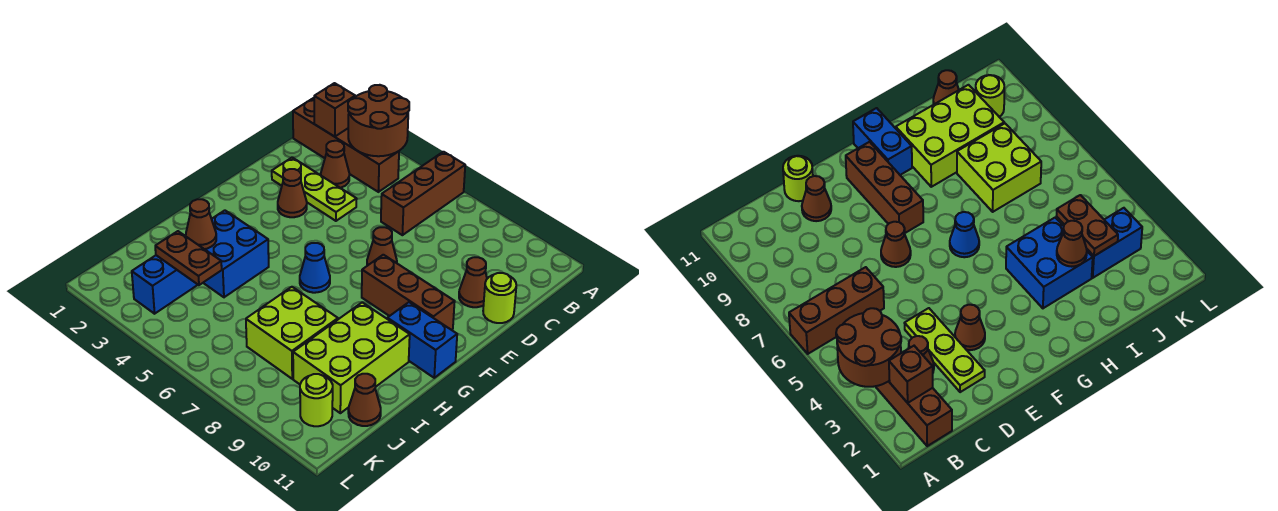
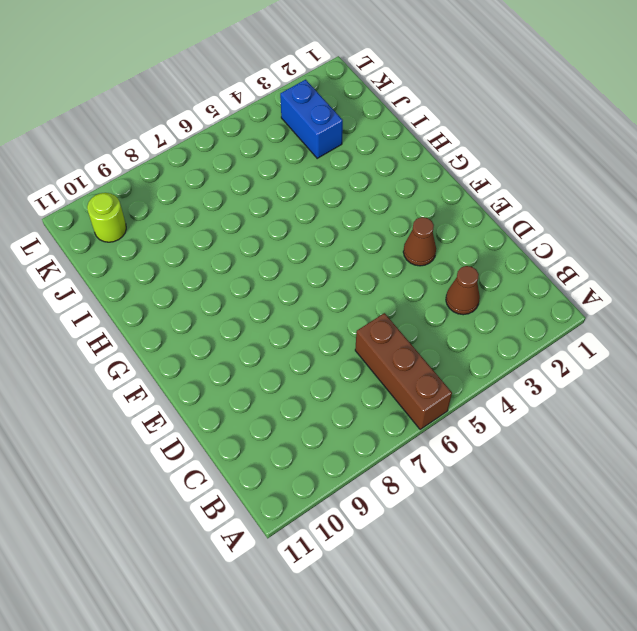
none -> brown 1x4 brick [293,99,399,192]
none -> lime 1x3 plate [272,157,356,221]
none -> brown 1x1 cone [459,257,487,307]

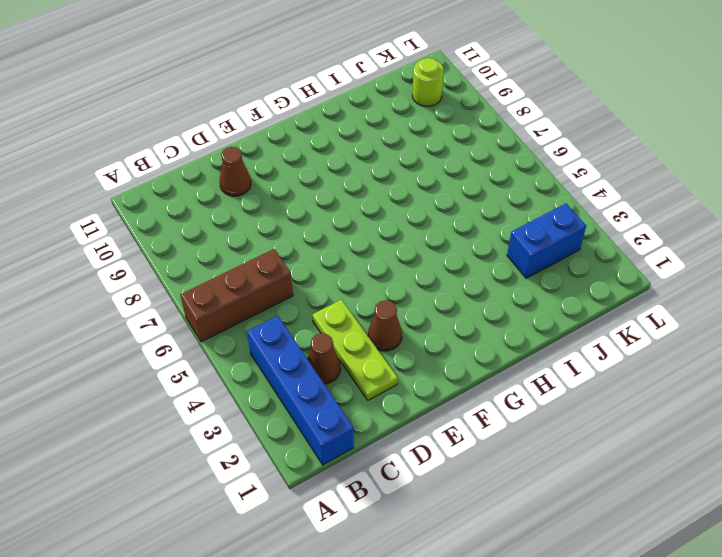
blue 1x4 brick [247,316,354,465] -> brown 1x4 brick [293,99,399,192]
none -> lime 1x1 round brick [483,273,516,323]
none -> brown 1x1 cone [367,227,397,266]
none -> brown 1x3 brick [362,255,455,330]

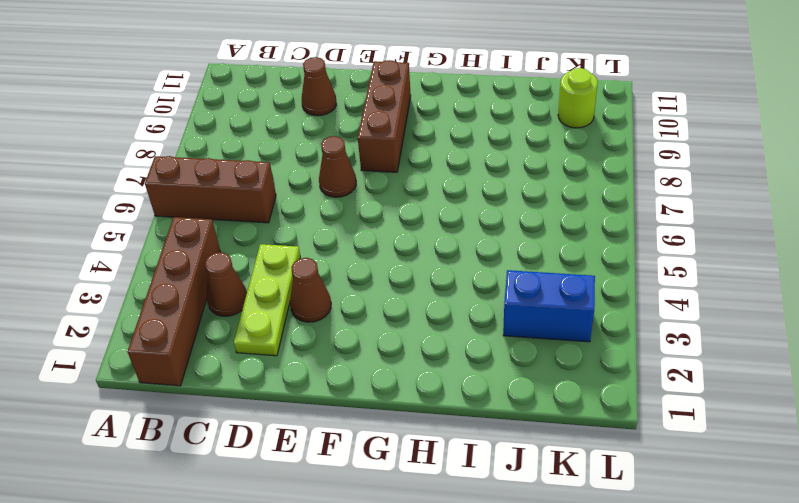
none -> lime 1x1 round brick [483,273,516,323]
none -> blue 1x1 cone [300,243,330,293]
none -> blue 1x2 brick [387,302,457,378]

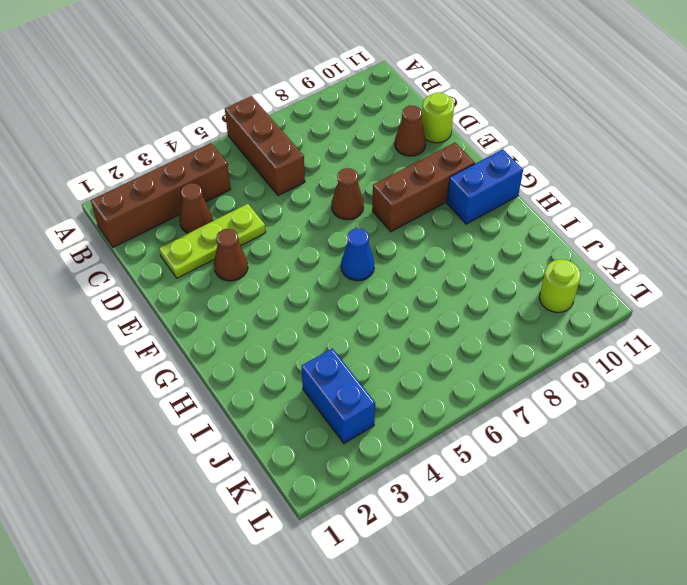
none -> blue 2x2 brick [203,210,269,297]
none -> lime 2x3 brick [293,302,410,413]
none -> lime 2x2 brick [246,287,338,379]

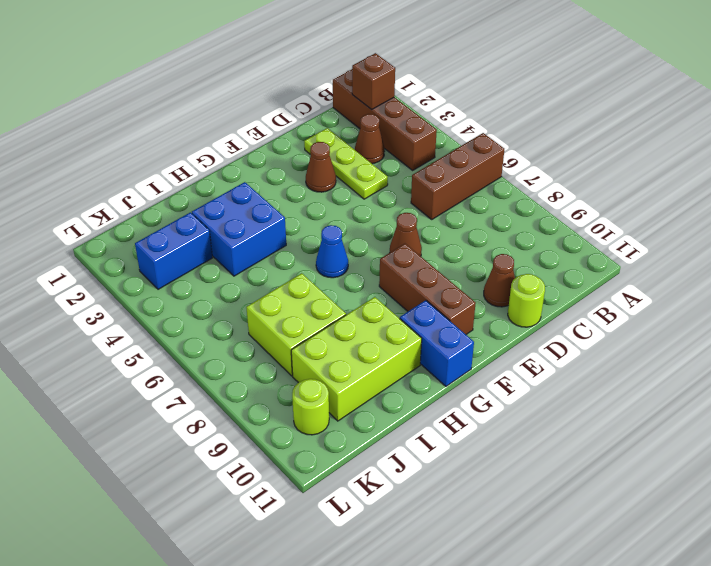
none -> brown 1x1 cone [348,374,381,426]
none -> brown 2x2 round brick [348,85,409,156]
none -> brown 1x1 cone [186,199,216,249]

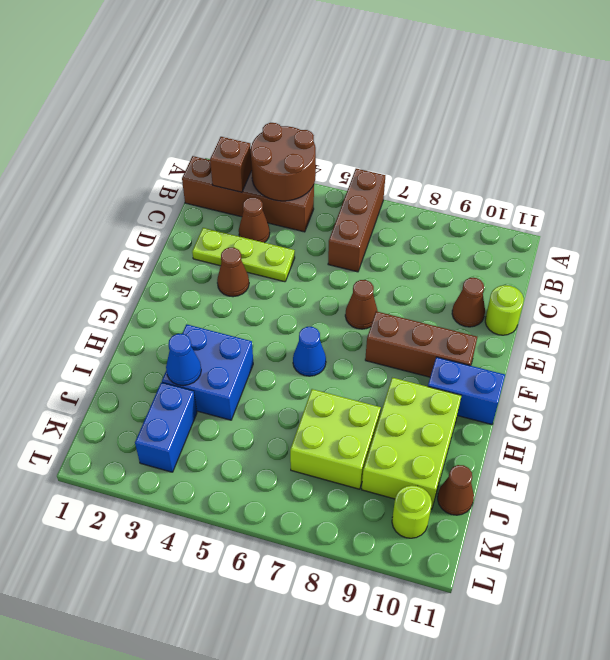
blue 1x1 cone [166,334,201,386] -> brown 1x1 cone [186,199,216,249]
none -> brown 1x2 plate [155,231,222,285]

